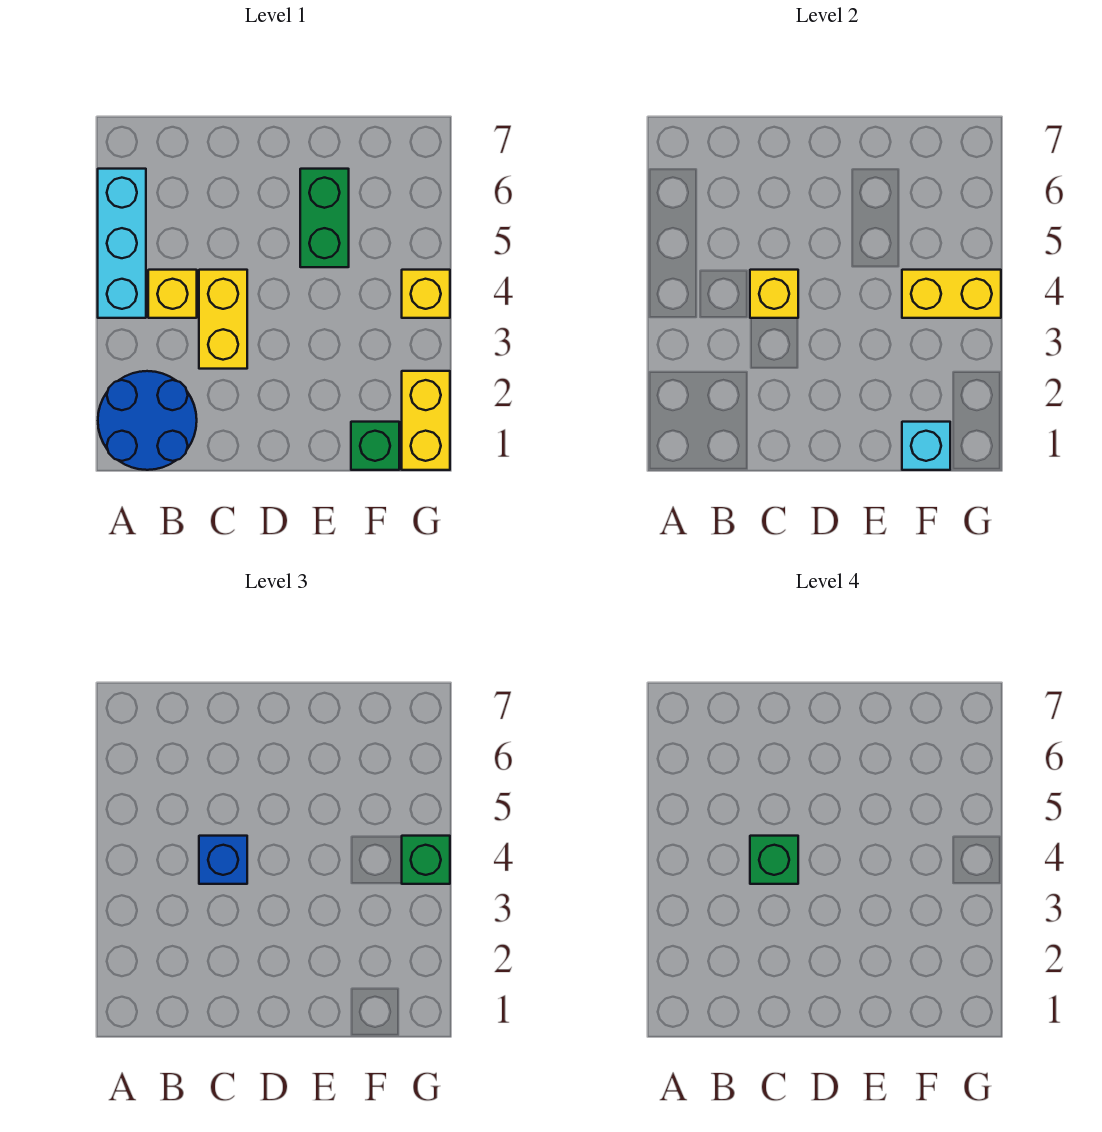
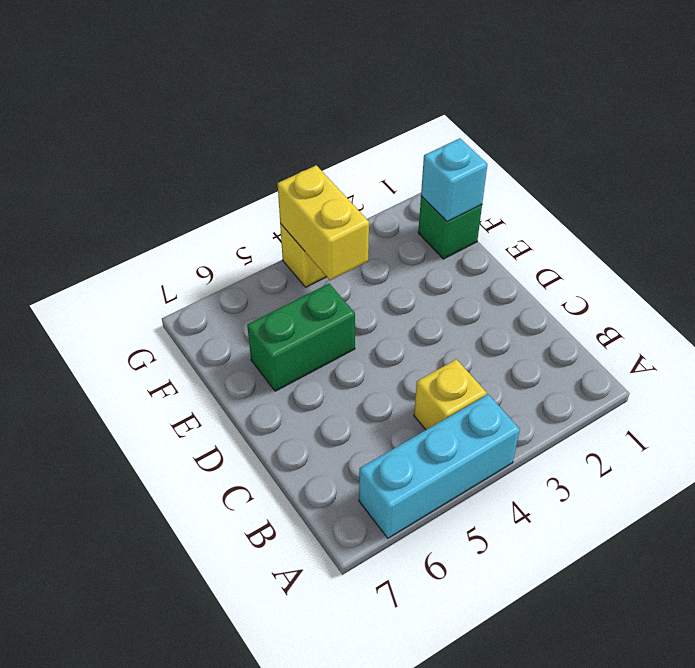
none -> blue 2x2 round brick [98,371,197,470]
none -> yellow 1x2 brick [199,270,247,369]
none -> yellow 1x2 brick [402,371,450,470]

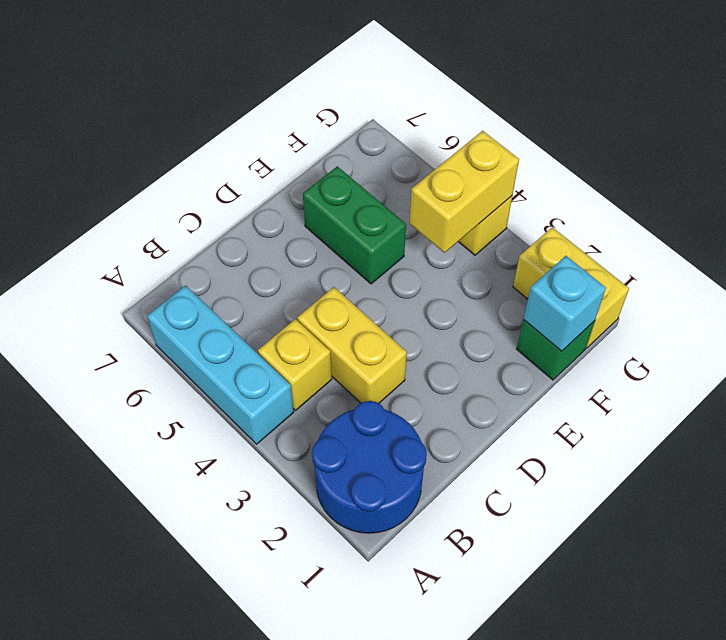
none -> yellow 1x1 brick [750,270,798,318]
none -> blue 1x1 brick [199,836,247,884]
none -> green 1x1 brick [402,836,450,884]

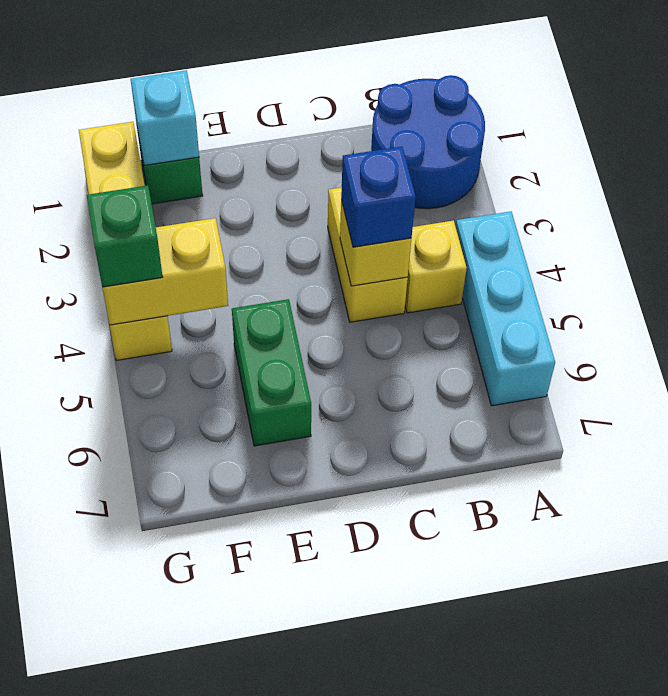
none -> green 1x1 brick [750,836,798,884]

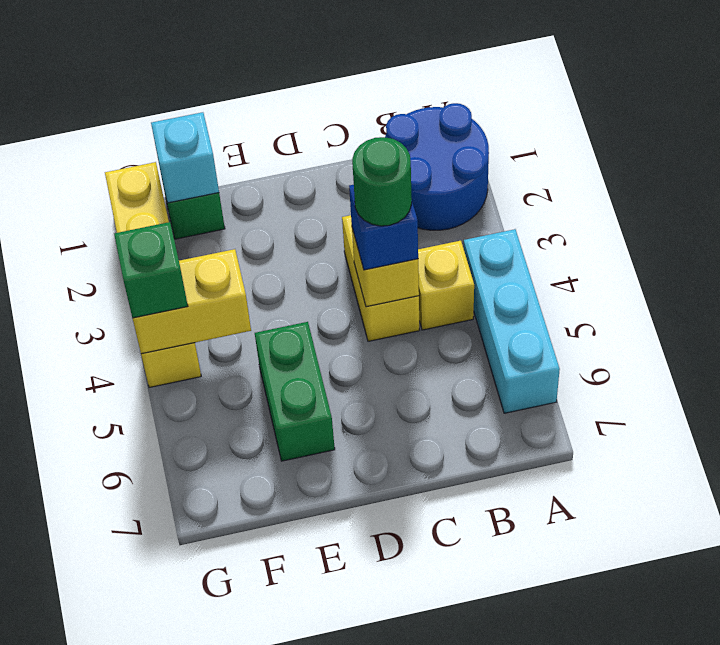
green 1x1 round brick [352,137,412,226] -> green 1x1 brick [750,836,798,884]

